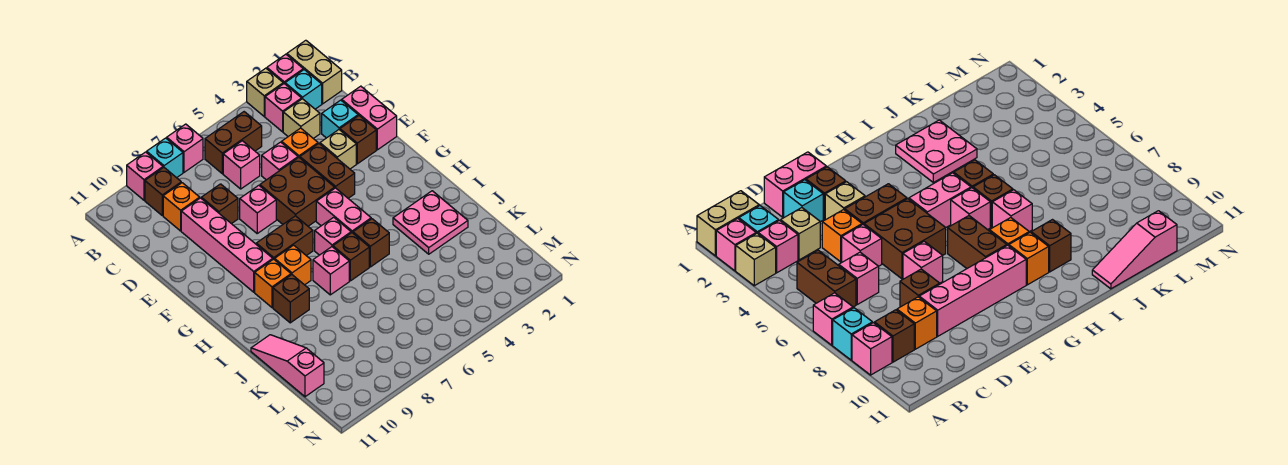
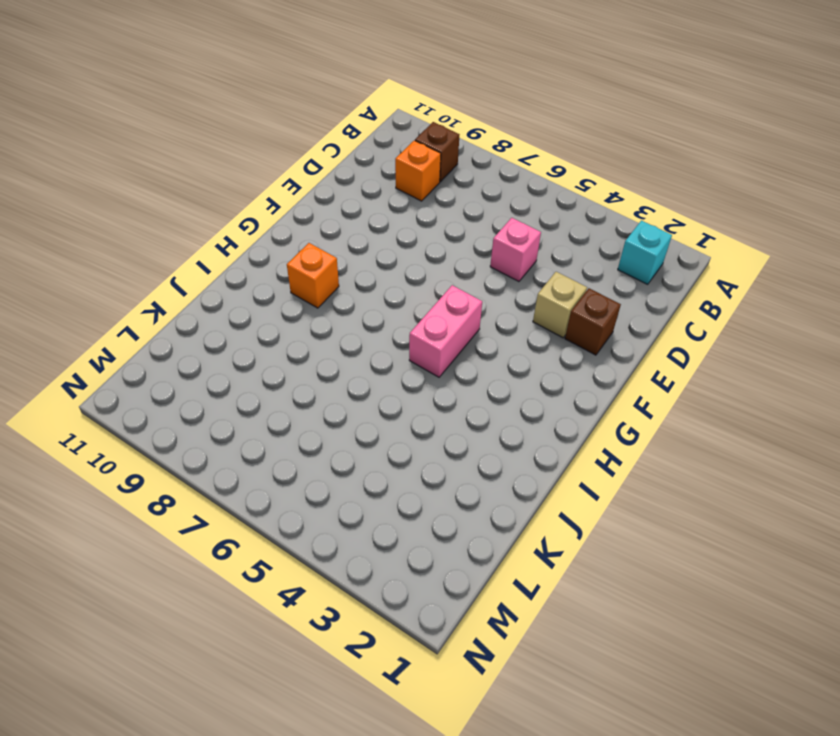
none -> tan 1x2 brick [287,40,342,104]
none -> pink 1x1 brick [267,54,303,84]
none -> tan 1x1 brick [247,68,283,116]
none -> pink 1x1 brick [167,124,203,172]

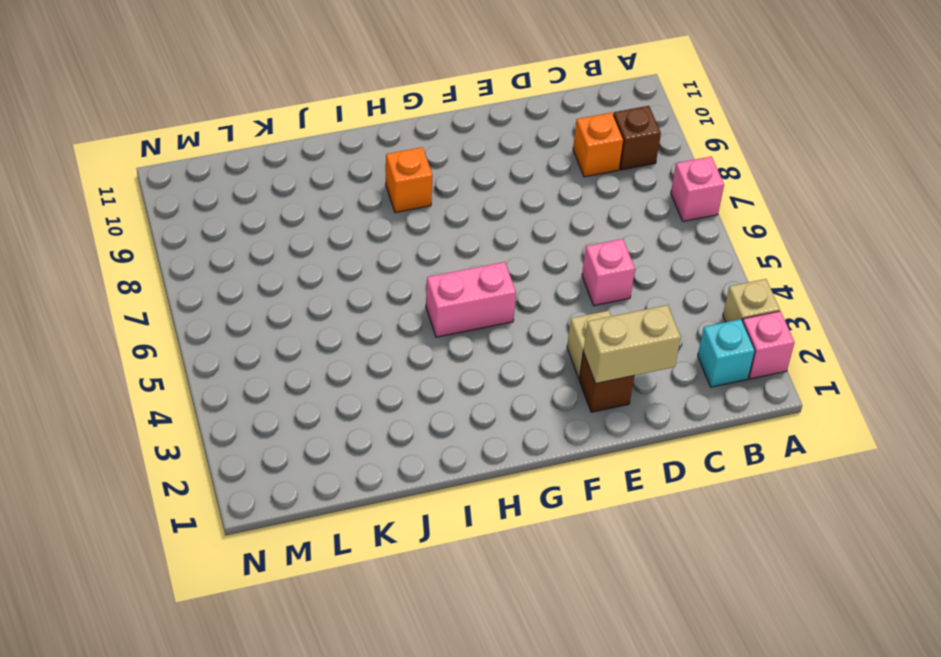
tan 1x2 brick [583,305,681,383] -> tan 1x2 brick moved to [287,40,342,104]
none -> cyan 1x1 brick [147,138,183,178]
none -> pink 1x1 brick [127,152,163,200]
none -> pink 1x1 brick [265,84,302,132]
none -> brown 1x2 brick [205,112,262,174]

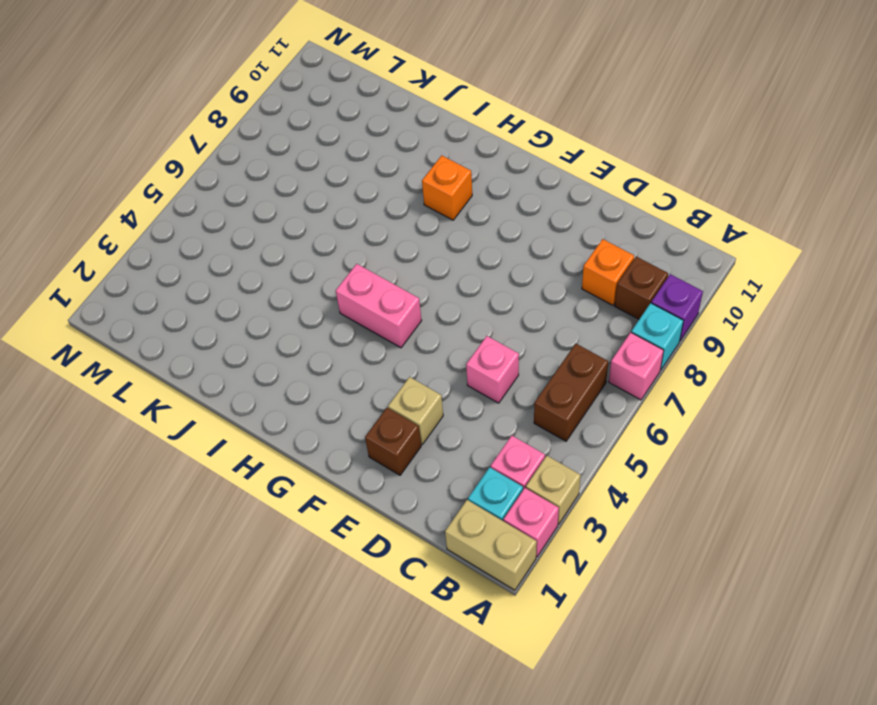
purple 1x1 brick [651,274,703,341] -> pink 1x1 brick [127,152,163,200]
none -> tan 1x1 brick [283,99,320,138]
none -> pink 1x1 brick [223,141,260,189]
none -> pink 1x2 brick [342,86,397,150]
none -> cyan 1x1 brick [322,100,358,138]

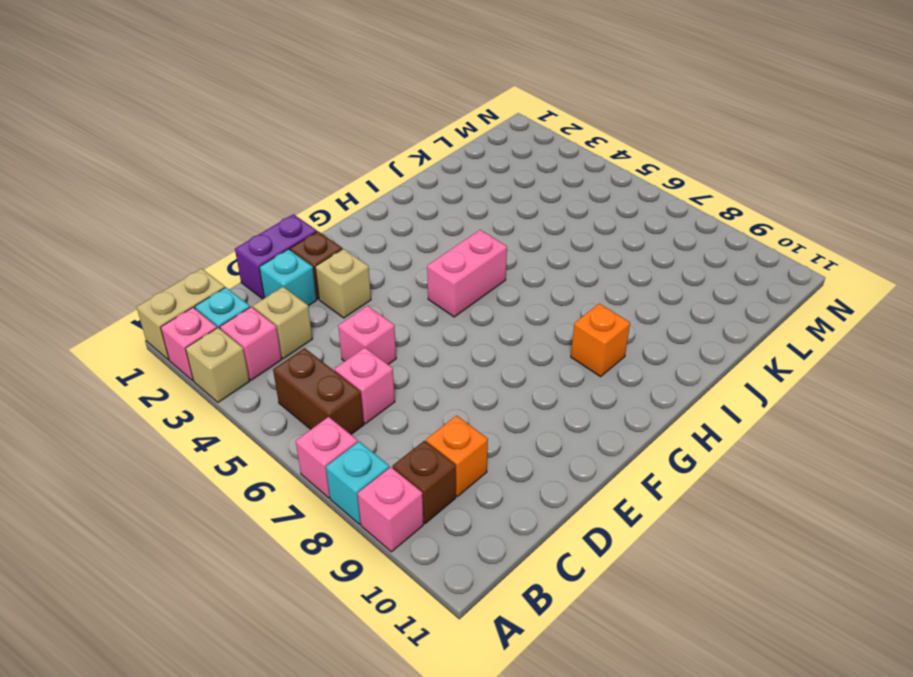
purple 1x2 brick [235,214,317,299] -> pink 1x2 brick [342,86,397,150]
none -> orange 1x1 brick [282,128,318,158]
none -> brown 1x1 brick [201,184,238,224]
none -> pink 1x4 brick [181,198,273,292]
none -> brown 1x2 brick [300,144,355,198]

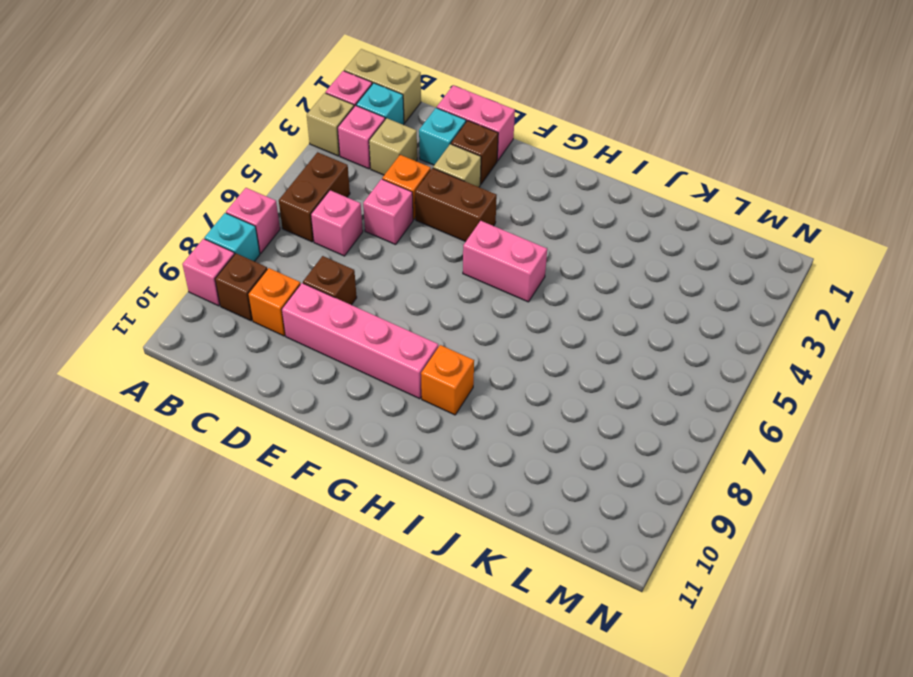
none -> brown 2x2 brick [260,158,335,226]
none -> pink 1x1 brick [240,185,276,233]
none -> brown 1x2 brick [256,216,313,260]
none -> pink 1x1 brick [315,217,351,255]

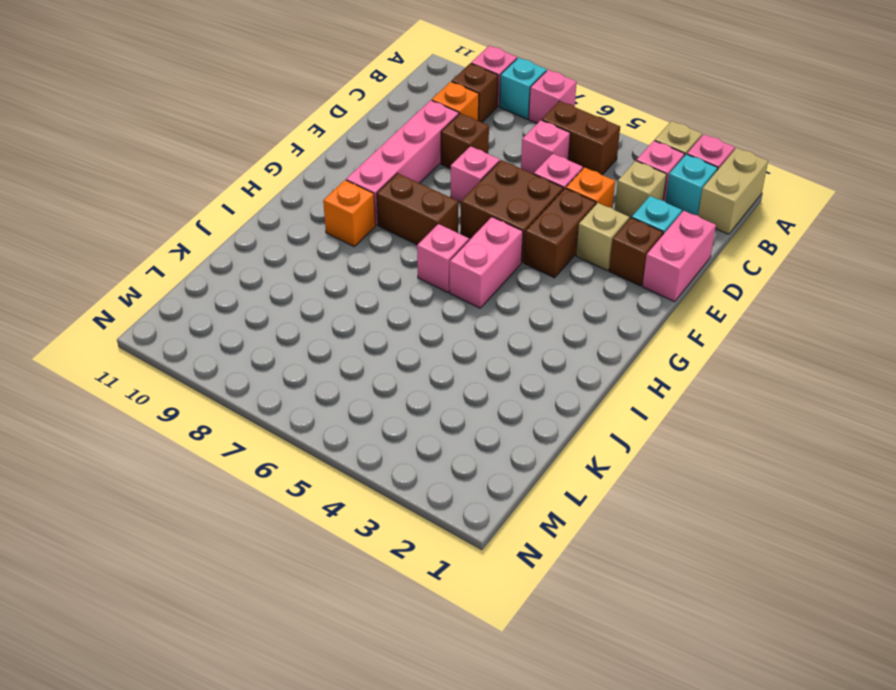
none -> orange 1x1 brick [275,245,311,285]
none -> pink 2x2 plate [393,191,468,254]
none -> brown 1x1 brick [353,219,389,267]
none -> brown 1x1 brick [333,233,369,281]

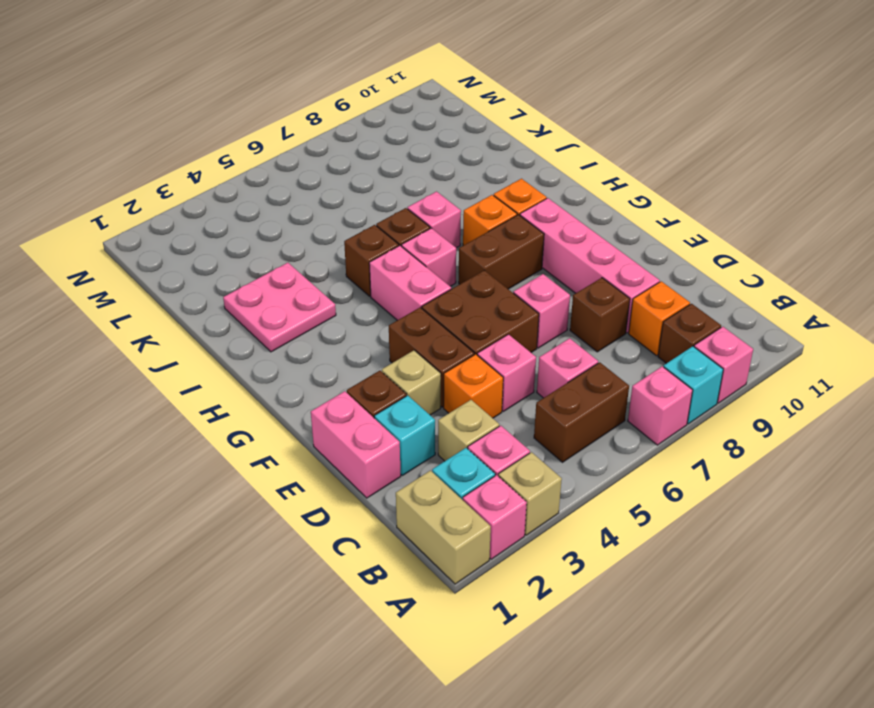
none -> brown 1x1 brick [273,275,309,323]
none -> pink 1x3 slope [251,335,324,397]

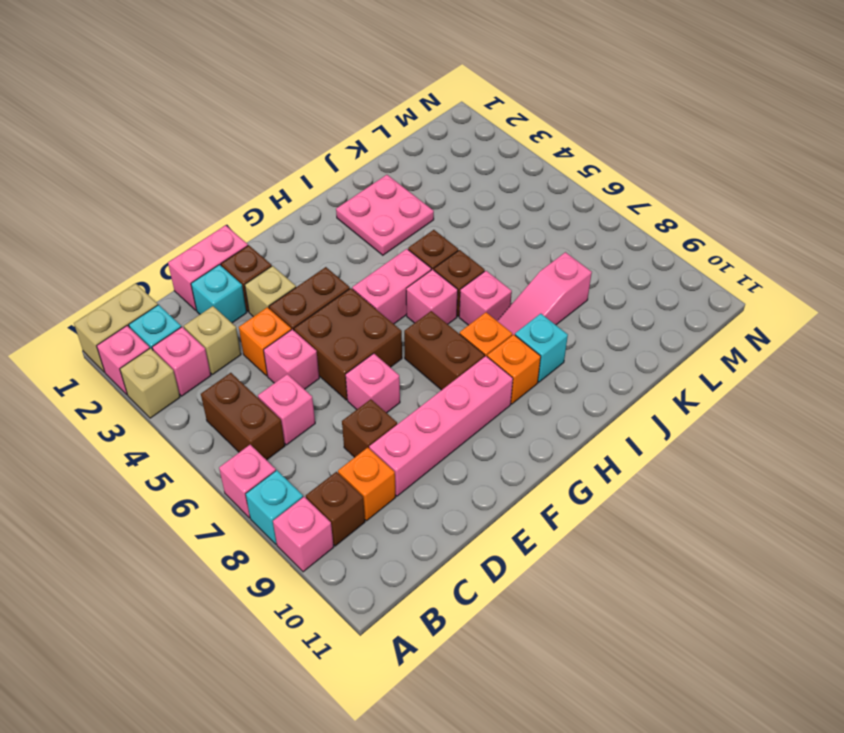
pink 1x3 slope [498,252,592,335] -> pink 1x3 slope moved to [251,335,324,397]
cyan 1x1 brick [515,314,568,382] -> brown 1x1 brick [273,275,309,323]

